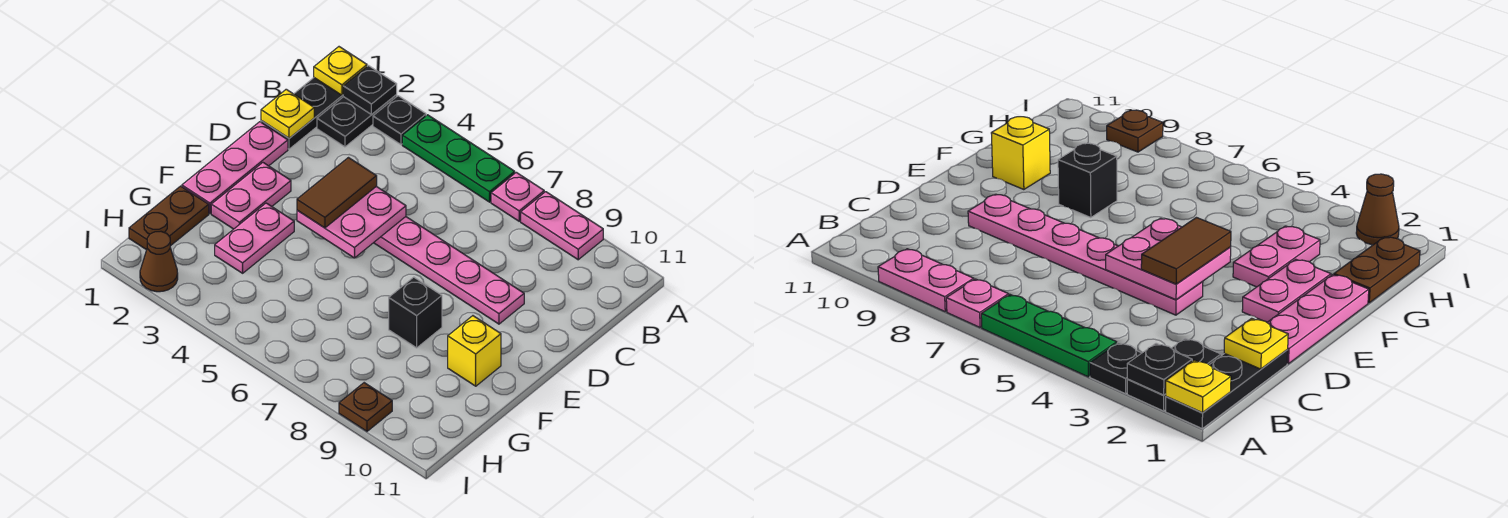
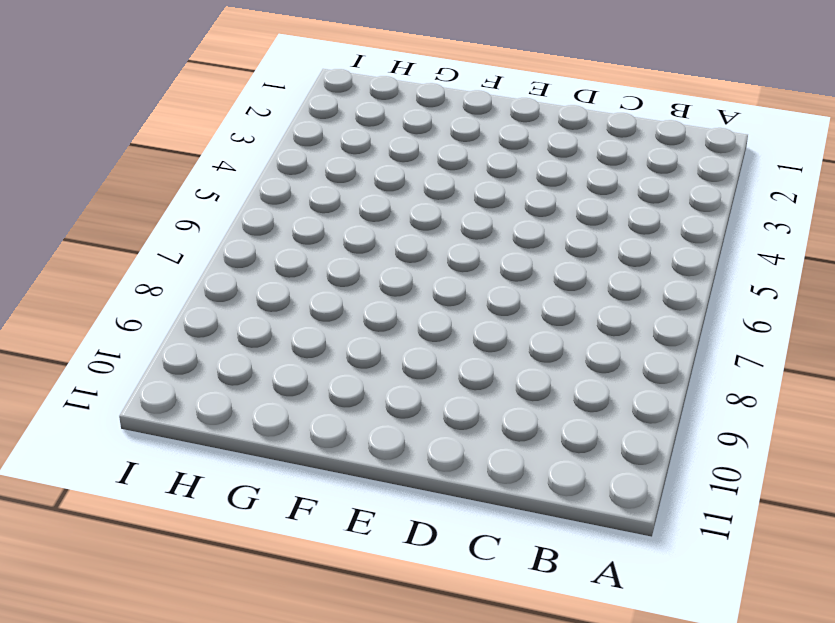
none -> black 1x3 plate [261,78,343,149]
none -> black 1x2 plate [317,95,397,147]
none -> black 1x1 plate [373,96,426,144]

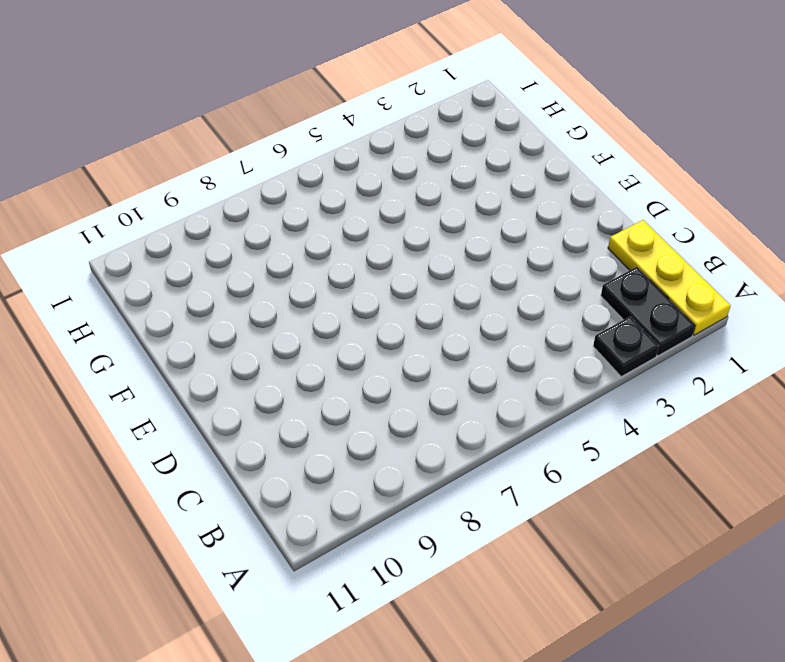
yellow 1x3 plate [608,220,731,335] -> black 1x3 plate [261,78,343,149]
none -> green 1x3 plate [402,115,515,202]
none -> pink 1x1 plate [491,172,544,221]
none -> pink 1x2 plate [521,192,603,260]

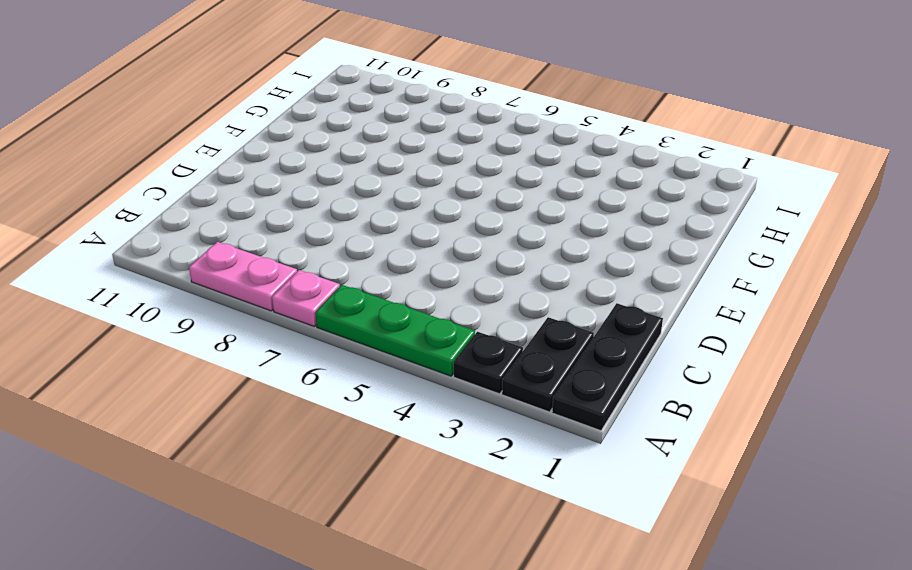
none -> pink 1x3 plate [182,122,288,213]
none -> pink 1x6 plate [374,217,524,324]
none -> pink 1x2 plate [211,163,291,229]

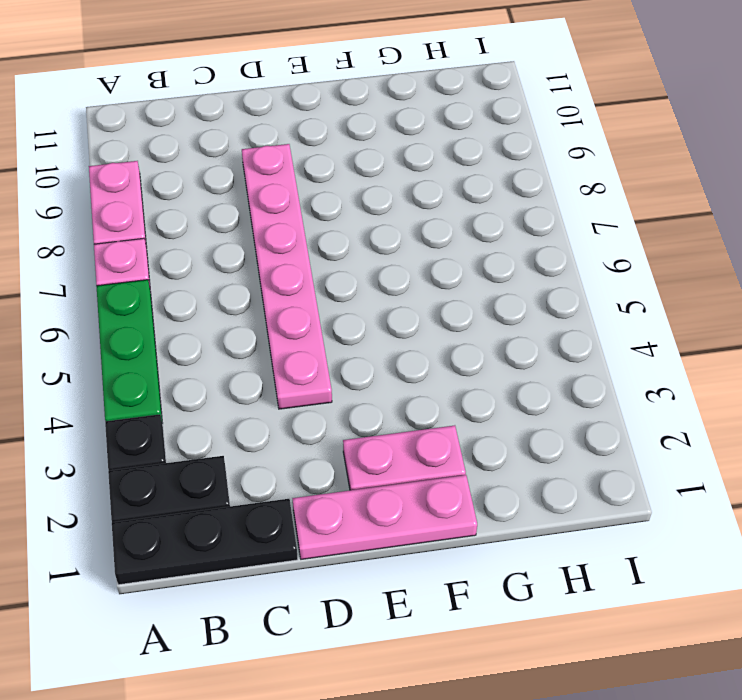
none -> pink 1x2 plate [215,203,294,273]
none -> black 1x1 brick [389,277,442,348]
none -> yellow 1x1 brick [448,316,501,386]

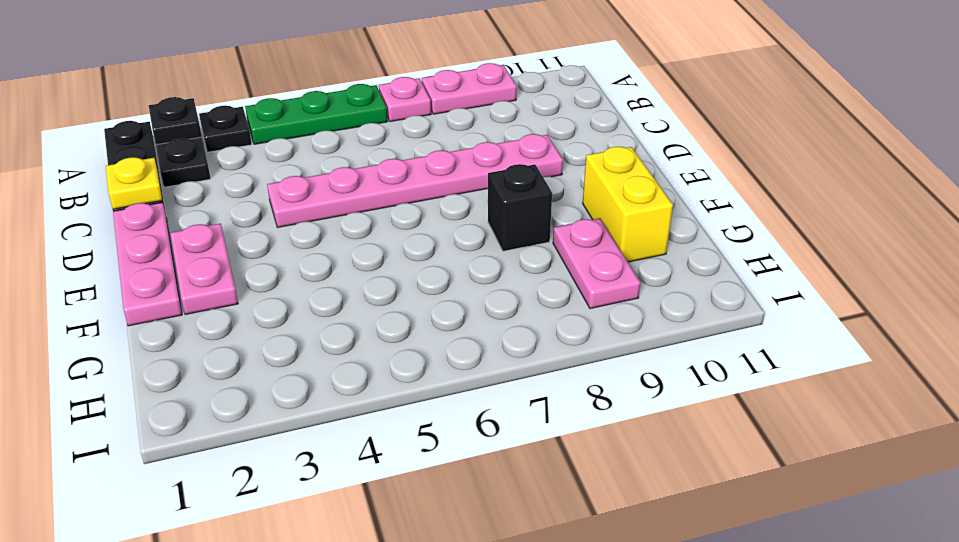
yellow 1x2 brick [583,147,673,262] -> yellow 1x1 brick [448,316,501,386]
pink 1x2 plate [553,218,640,309] -> pink 1x2 plate moved to [215,203,294,273]
none -> brown 1x2 plate [129,186,209,250]
none -> brown 1x1 cone [140,232,178,292]
none -> brown 1x1 plate [339,383,392,431]

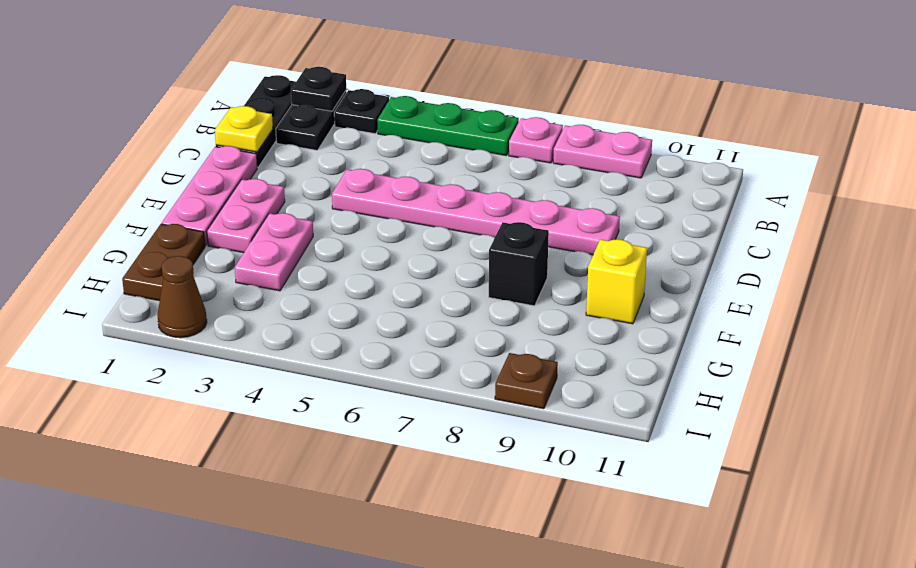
none -> yellow 1x1 plate [314,47,367,95]
none -> pink 2x2 plate [297,186,406,258]
none -> brown 1x2 tile [297,158,377,228]

